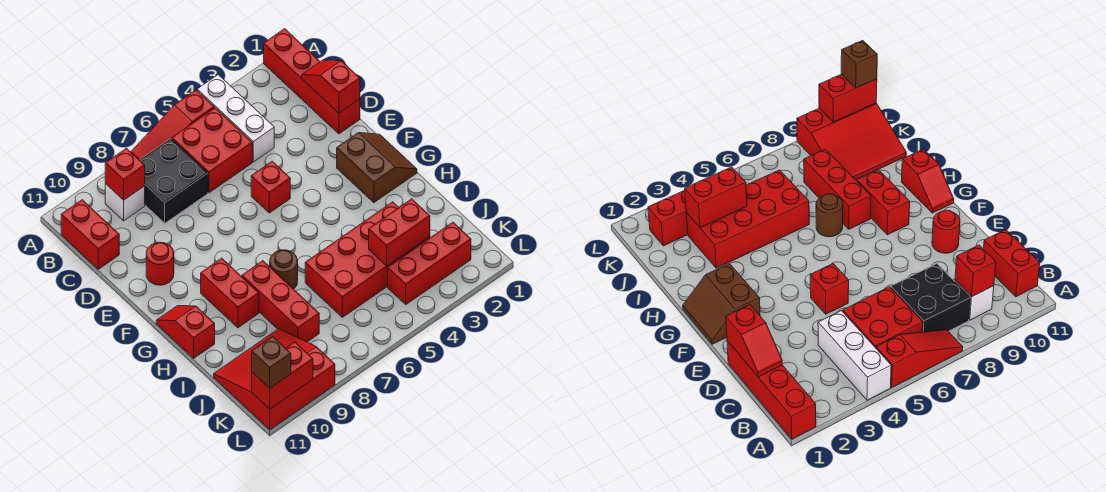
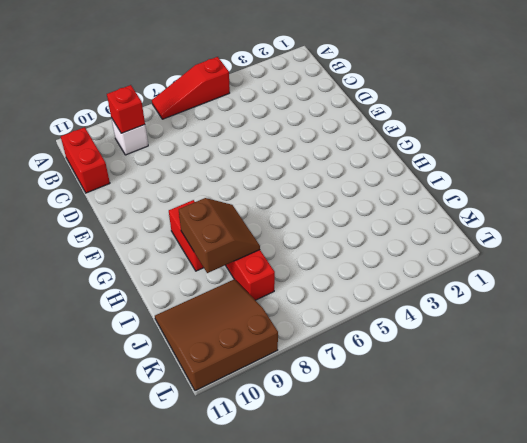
brown 2x2 slope [179,198,260,273] -> brown 2x2 slope moved to [337,133,417,203]
brown 3x3 slope [155,279,278,391] -> red 3x3 slope [214,329,335,430]
none -> red 1x4 brick [264,29,360,134]
none -> white 1x3 brick [197,75,274,162]
none -> red 2x2 brick [172,108,252,193]

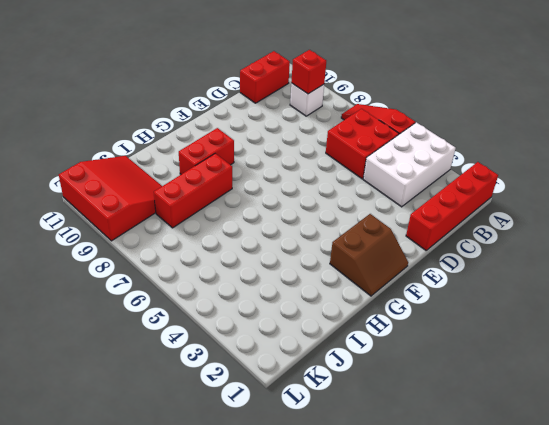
white 2x3 brick [363,122,456,207] -> white 1x3 brick [197,75,274,162]
none -> black 2x2 brick [140,139,208,223]
none -> red 1x1 brick [251,161,290,213]
none -> red 1x1 round brick [146,242,174,285]

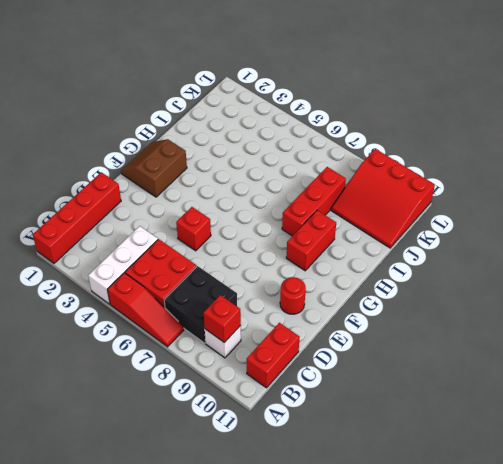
none -> red 1x2 slope [156,306,215,358]
none -> brown 1x1 round brick [270,250,298,289]
none -> red 2x4 brick [305,202,430,317]

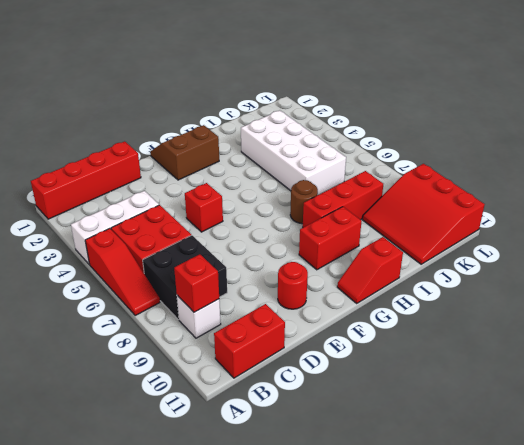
white 2x4 brick [241,110,346,195] -> red 2x4 brick [305,202,430,317]
none -> red 1x3 brick [388,222,471,304]
none -> red 1x2 slope [302,60,360,113]
none -> red 1x2 brick [369,199,430,266]

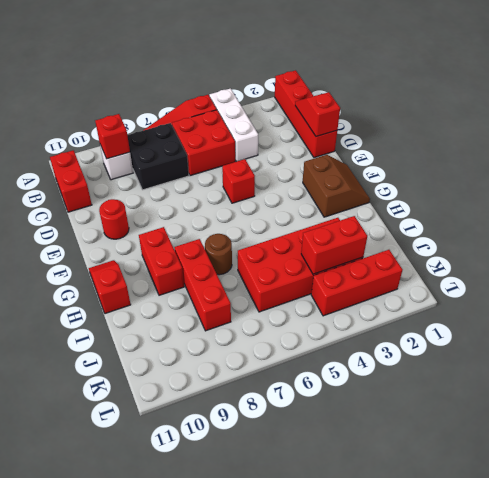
none -> red 3x3 slope [214,329,335,430]
none -> red 1x2 brick [252,342,313,409]
none -> brown 1x1 brick [252,336,291,388]

